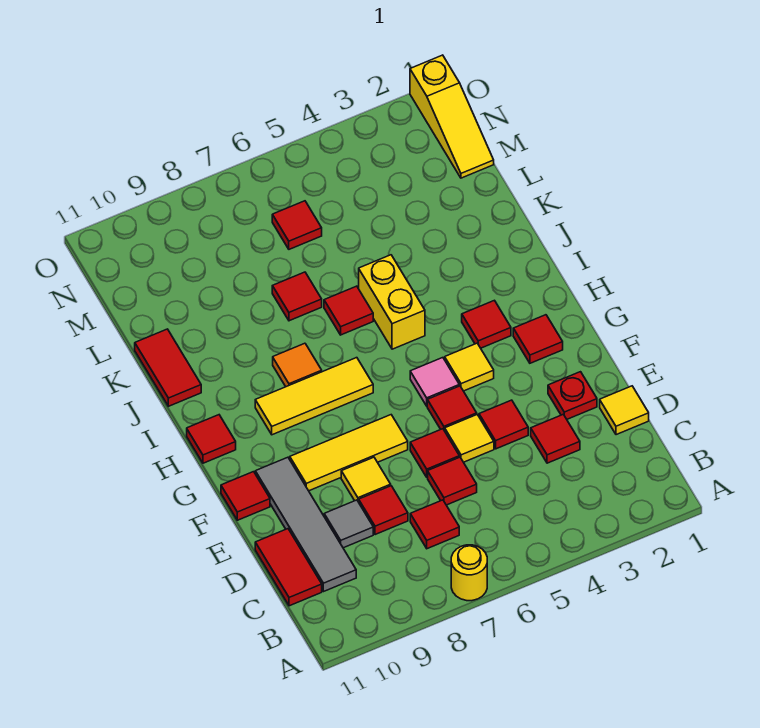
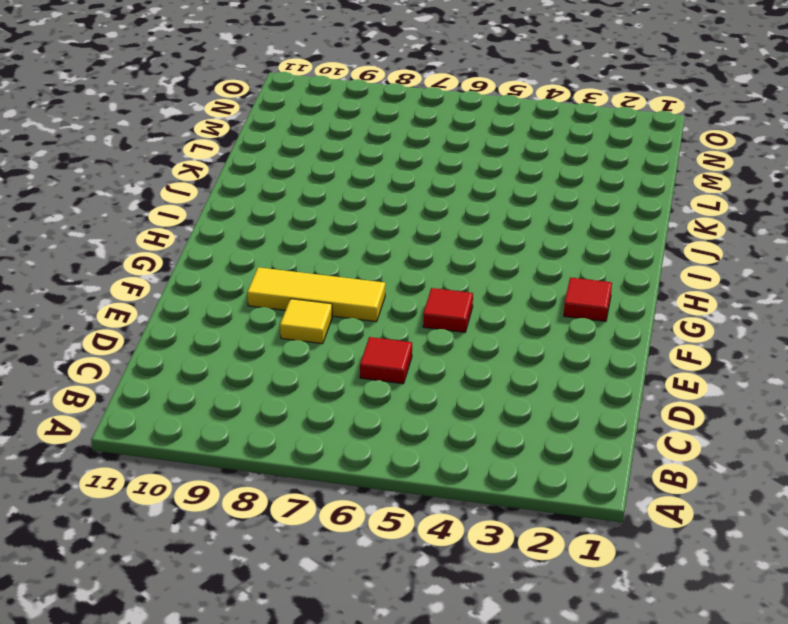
none -> yellow 1x1 round brick [451,545,487,601]
none -> red 1x1 tile [410,500,459,549]
none -> grey 1x4 tile [255,457,356,592]
none -> red 1x2 tile [255,529,322,606]

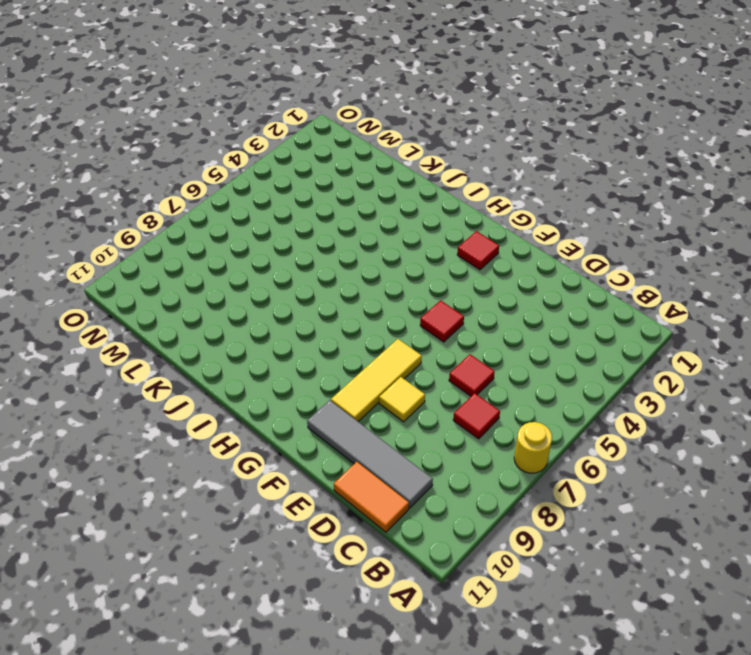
orange 1x2 tile [334,462,409,532] -> red 1x2 tile [255,529,322,606]
none -> yellow 1x1 tile [600,386,649,435]
none -> red 1x1 tile [531,414,580,463]
none -> red 1x1 tile [359,486,408,535]
none -> grey 1x1 tile [324,500,373,548]

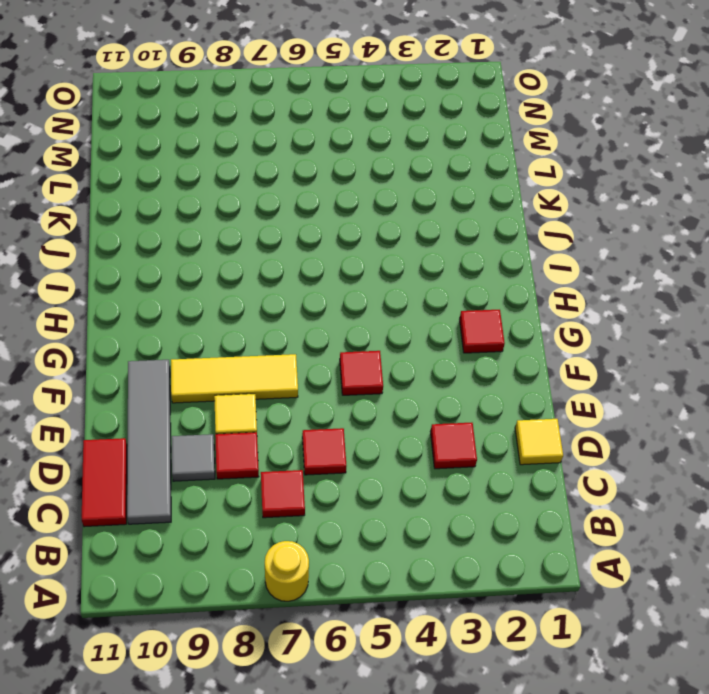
none -> red 1x1 plate [548,372,597,419]
none -> red 1x1 tile [479,400,528,449]
none -> yellow 1x1 tile [445,415,494,462]
none -> red 1x1 tile [410,429,459,477]

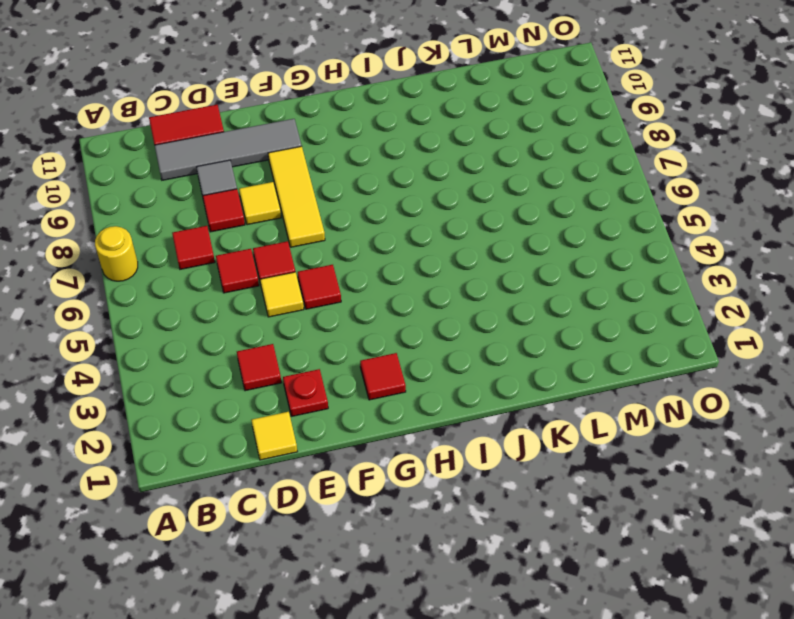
none -> red 1x1 tile [479,400,528,449]
none -> red 1x1 tile [221,472,270,520]
none -> yellow 1x1 tile [445,343,494,391]
none -> pink 1x1 tile [410,358,459,406]

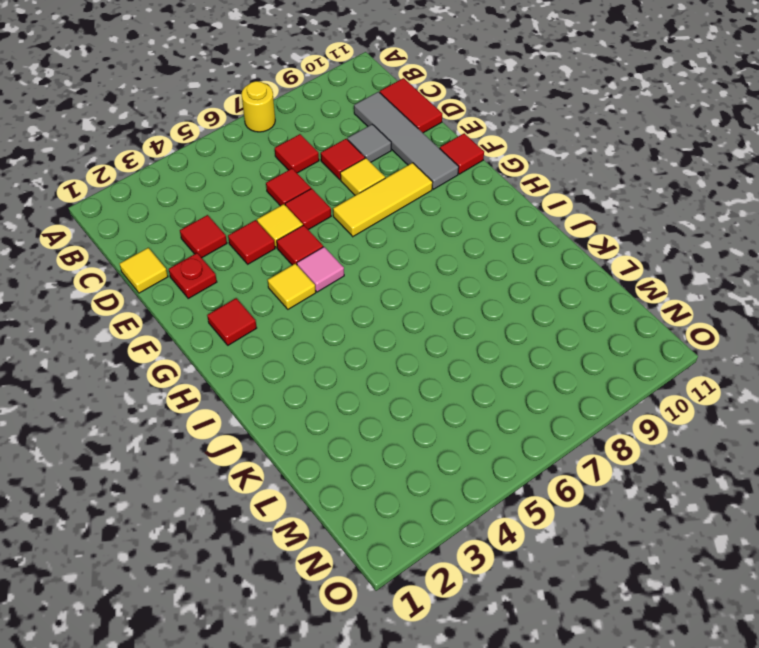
none -> red 1x1 tile [462,300,511,348]
none -> yellow 1x3 tile [255,358,373,435]
none -> red 1x1 tile [187,415,236,463]
none -> yellow 1x2 brick [359,255,425,349]

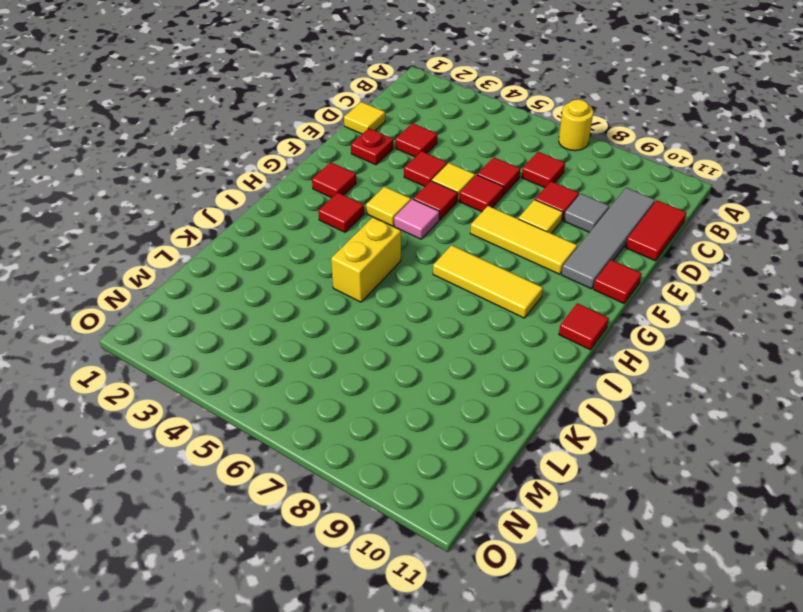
none -> orange 1x1 tile [273,343,322,387]
none -> red 1x1 tile [324,286,373,335]
none -> red 1x2 tile [135,329,201,406]
none -> red 1x1 tile [272,272,322,321]

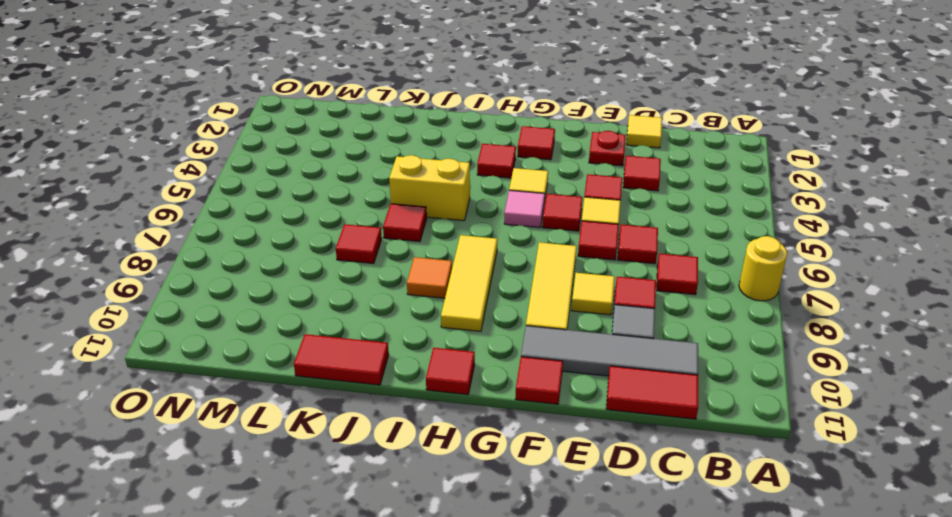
none -> yellow 1x3 slope [410,55,494,178]
none -> red 1x1 tile [272,201,322,249]

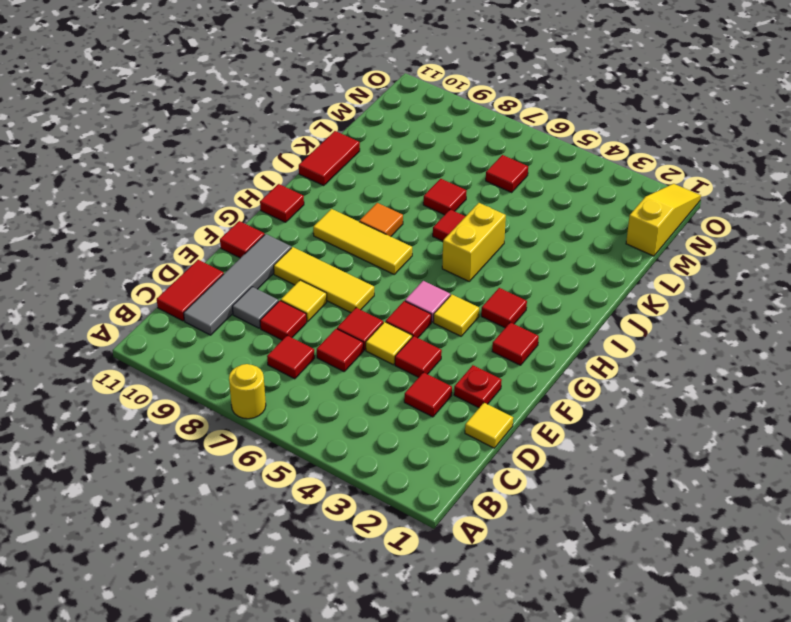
yellow 1x3 slope [626,184,701,256] -> yellow 1x3 slope turned to [410,55,494,178]

